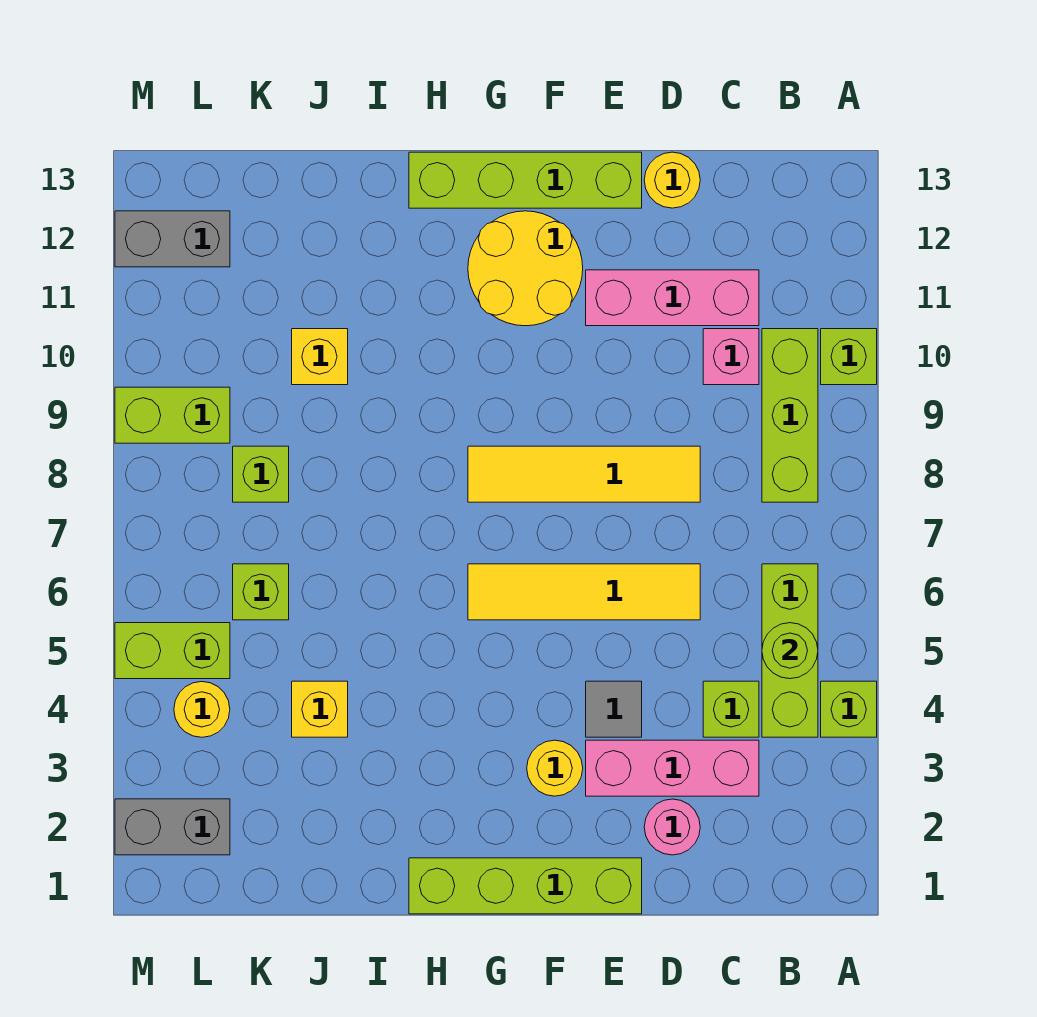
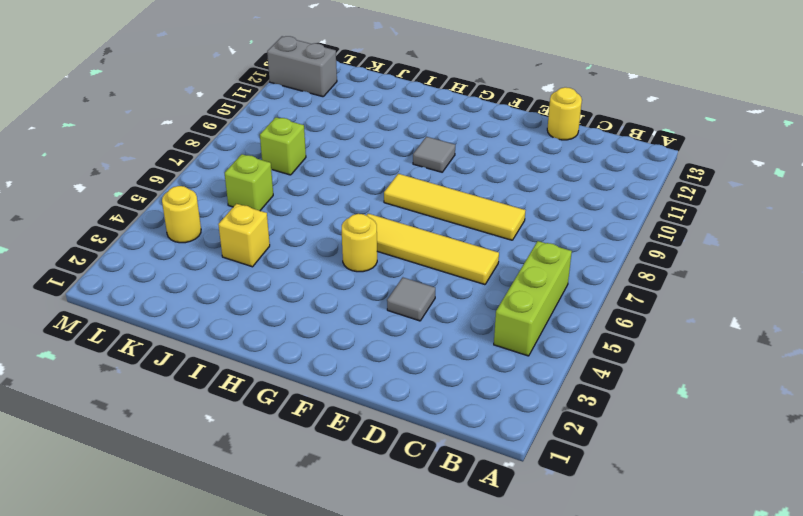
yellow 1x1 round brick [342,214,377,272] -> yellow 1x1 round brick moved to [527,740,583,796]
grey 1x1 tile [413,137,455,172] -> none
none -> lime 1x1 brick [821,681,877,737]
none -> lime 1x1 brick [821,329,877,385]
none -> lime 1x3 brick [762,329,818,502]

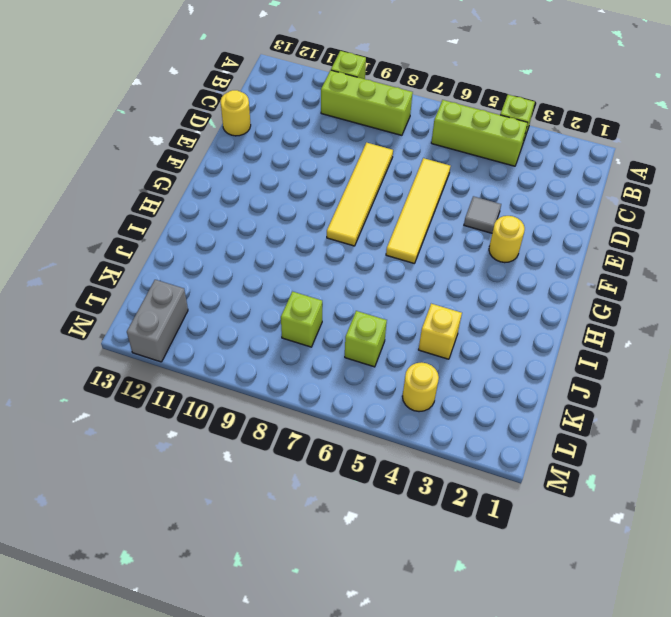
none -> pink 1x3 brick [586,740,759,796]
none -> lime 1x1 brick [703,681,759,737]
none -> pink 1x1 brick [703,329,759,385]

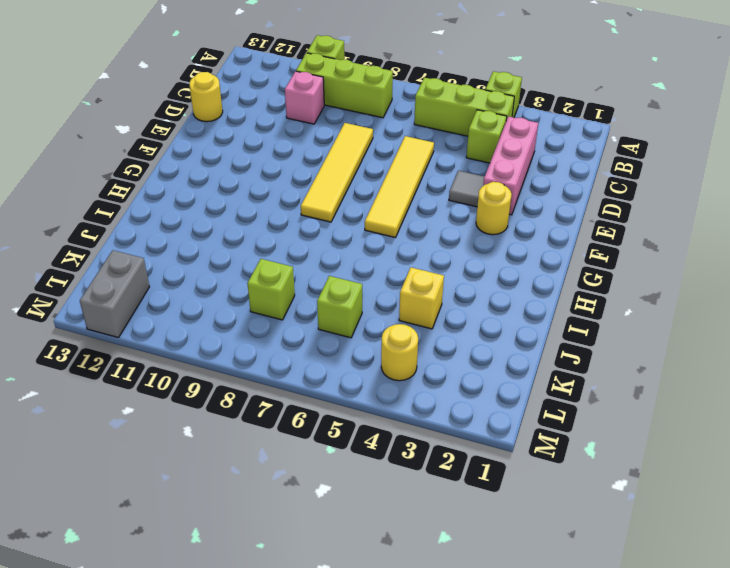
none -> pink 1x3 brick [586,270,759,326]
none -> pink 1x1 round brick [644,799,700,855]
none -> lime 1x4 brick [409,858,642,914]

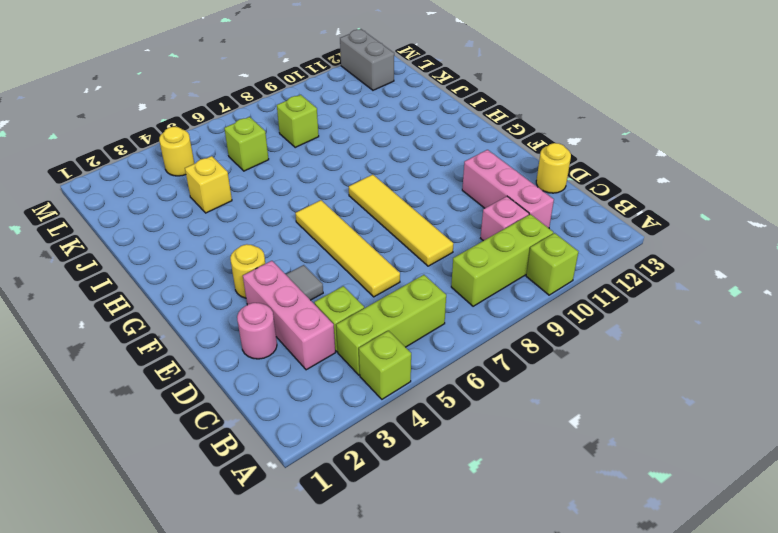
none -> lime 1x4 brick [409,858,642,914]
none -> lime 1x4 brick [409,152,642,208]
none -> yellow 2x2 round brick [468,211,583,326]

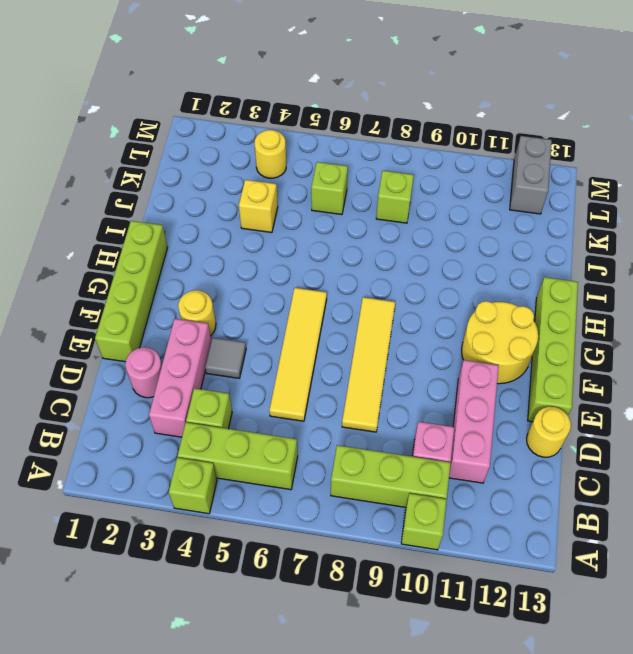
none -> yellow 1x1 brick [292,329,348,385]
none -> grey 1x2 brick [115,799,230,855]
none -> lime 1x2 brick [115,623,230,679]

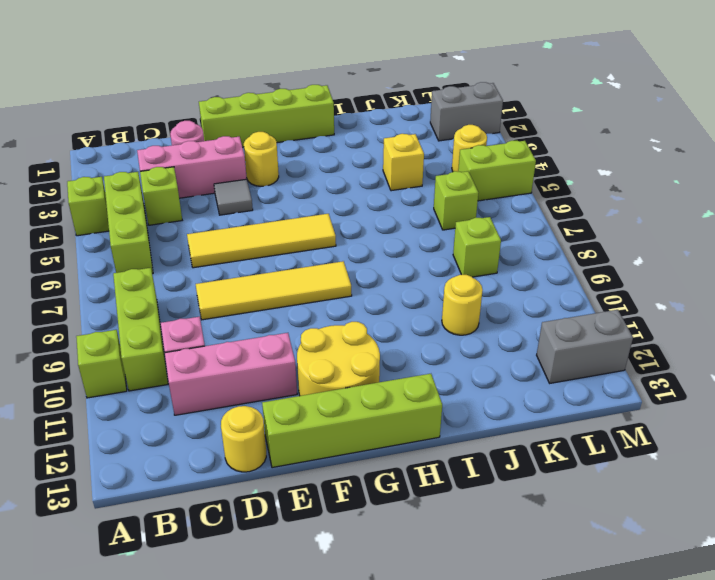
yellow 1x1 round brick [442,275,483,335] -> yellow 1x1 brick [292,329,348,385]
none -> lime 1x2 brick [115,387,230,443]
none -> lime 1x1 round brick [762,623,818,679]

